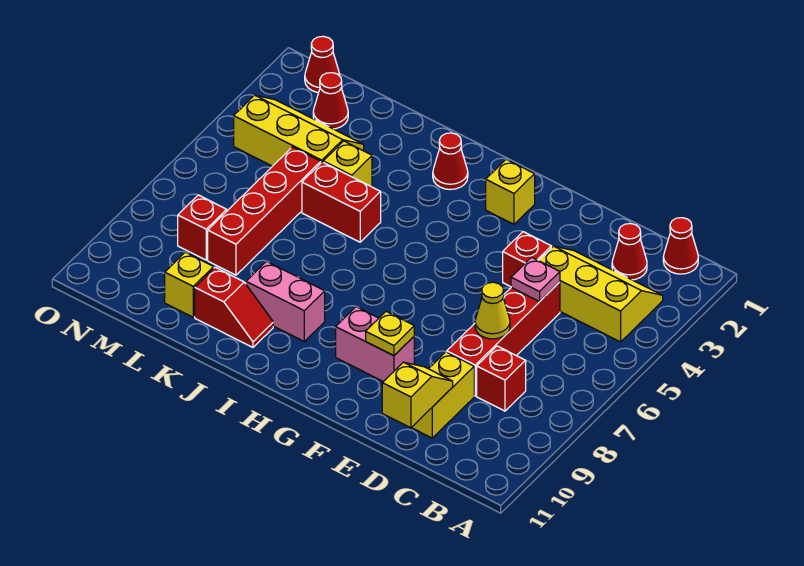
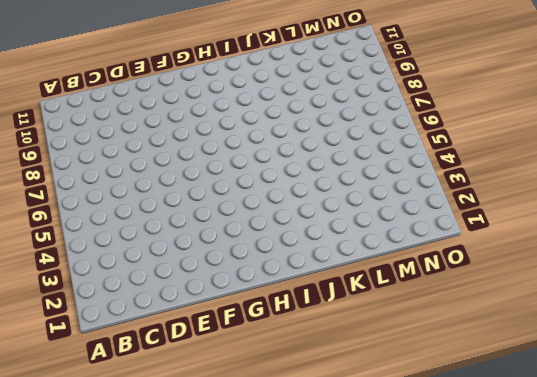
none -> red 1x1 cone [663,218,698,274]
none -> yellow 2x3 slope [539,246,663,342]
none -> red 1x1 cone [612,224,647,280]

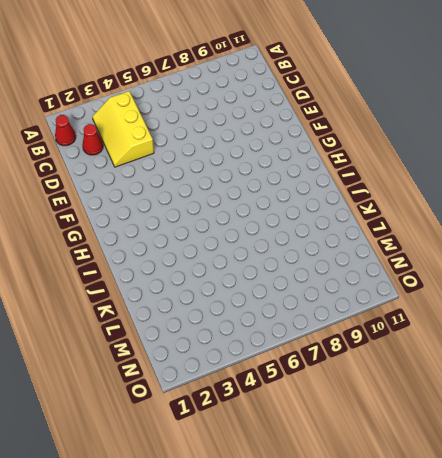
none -> red 1x1 brick [477,346,526,411]
none -> red 1x4 brick [447,282,560,396]
none -> yellow 1x2 brick [412,352,474,438]

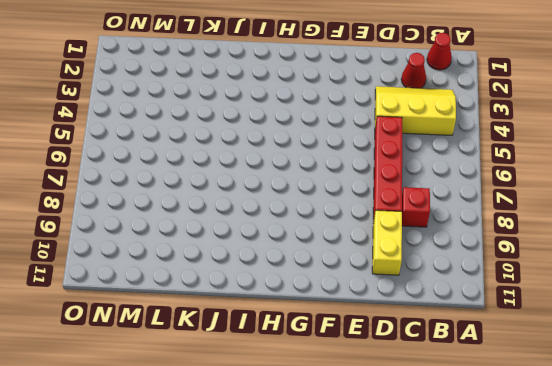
none -> red 1x1 brick [503,232,551,287]
none -> pink 1x2 brick [336,307,414,382]
none -> yellow 1x1 brick [486,159,535,224]

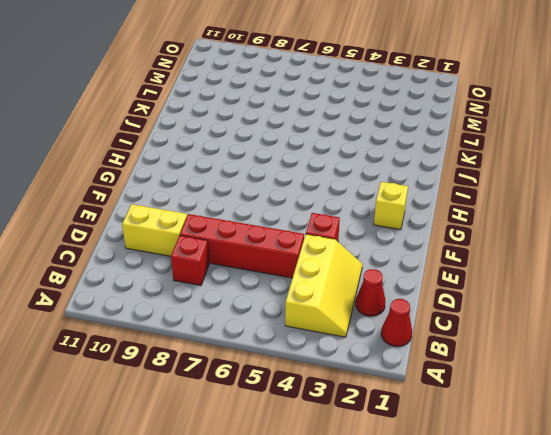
none -> pink 1x2 brick [336,307,414,382]
none -> red 1x1 cone [433,133,468,190]
none -> pink 1x2 brick [246,261,325,341]

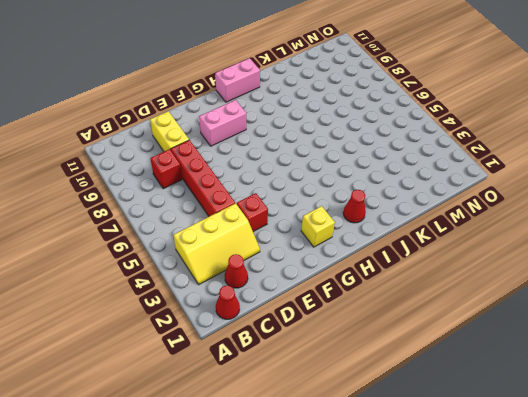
pink 1x2 brick [215,58,260,102] -> pink 1x2 brick moved to [246,261,325,341]
none -> red 1x2 brick [302,162,381,242]
none -> red 1x2 slope [195,267,273,347]
none -> yellow 1x1 brick [323,141,372,187]

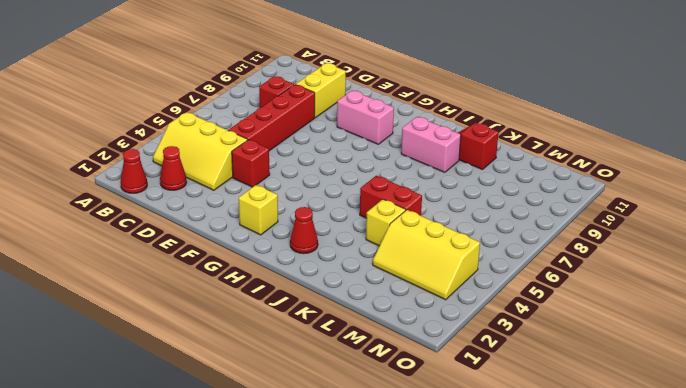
none -> red 1x4 brick [208,147,321,275]
none -> yellow 1x1 brick [165,252,214,317]
none -> red 1x1 cone [313,73,348,129]

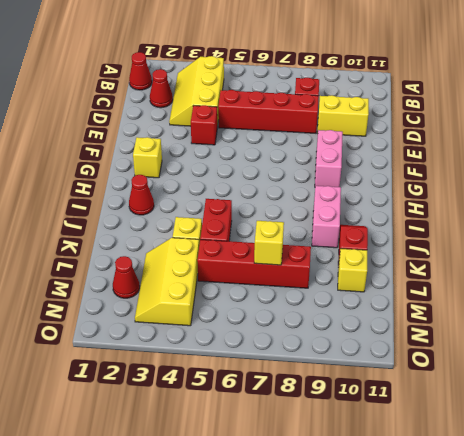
yellow 1x1 brick [254,221,284,265] -> none
none -> red 1x1 brick [178,195,227,260]
none -> red 1x1 cone [305,36,340,93]
none -> pink 1x1 plate [511,257,560,302]

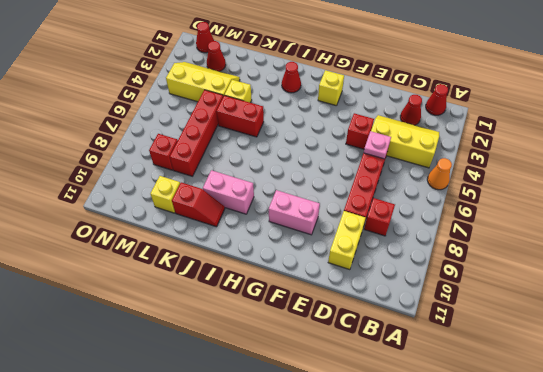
orange 1x1 cone [427,158,452,190] -> none
none -> yellow 1x1 cone [475,282,510,339]
none -> yellow 1x2 slope [382,362,453,428]
none -> yellow 1x1 plate [366,311,414,356]

